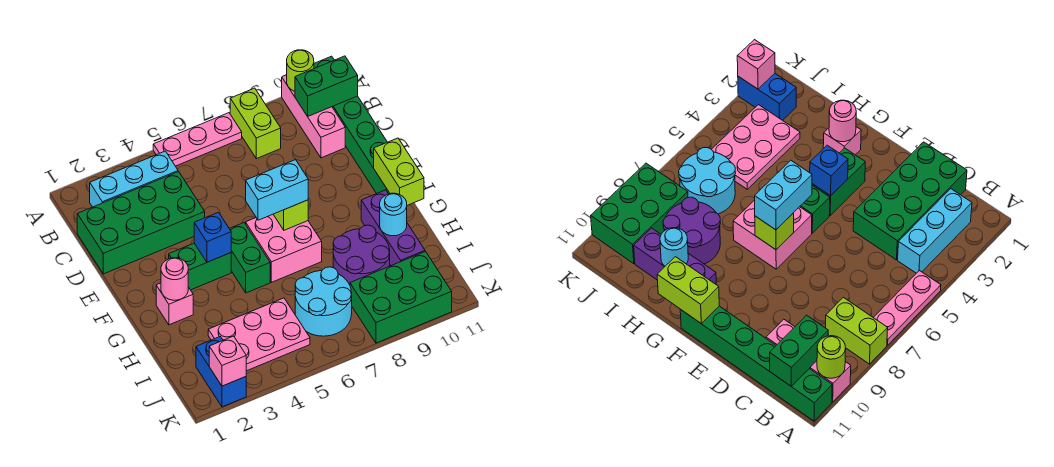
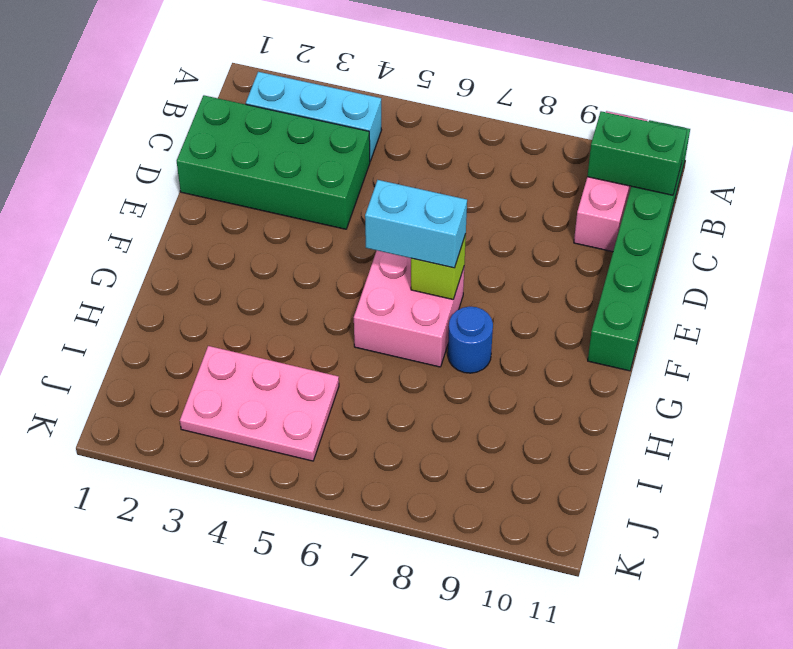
blue 1x1 round brick [448,307,493,373] -> none
none -> pink 1x3 plate [153,113,242,166]
none -> lime 1x2 brick [230,88,281,159]
none -> green 1x2 brick [169,243,231,290]

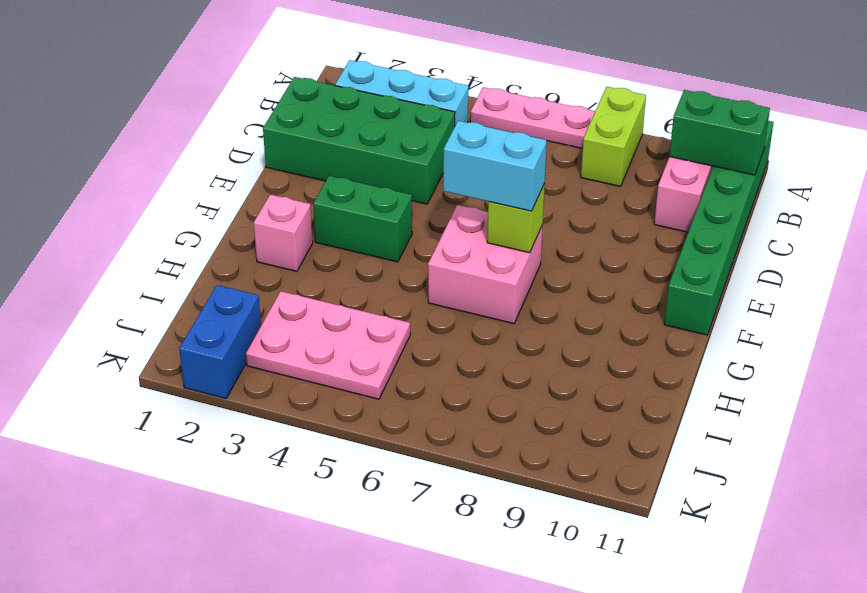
none -> green 1x2 brick [230,223,270,293]
none -> purple 1x3 brick [361,190,425,266]
none -> purple 2x2 round brick [333,225,390,285]

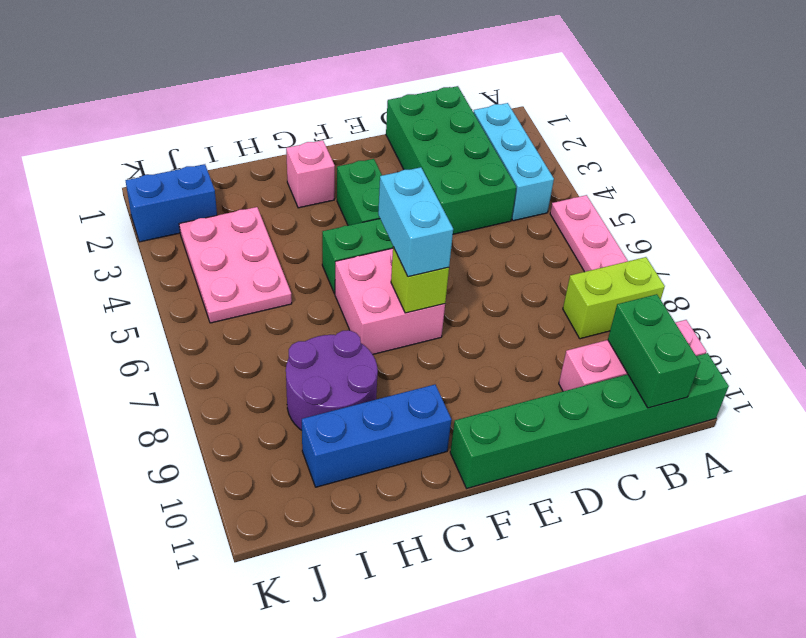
blue 1x3 brick [302,385,451,487] -> purple 1x3 brick [361,190,425,266]
none -> cyan 2x2 round brick [295,267,352,336]
none -> green 2x3 brick [350,252,452,343]
none -> lime 1x1 round brick [287,50,314,91]

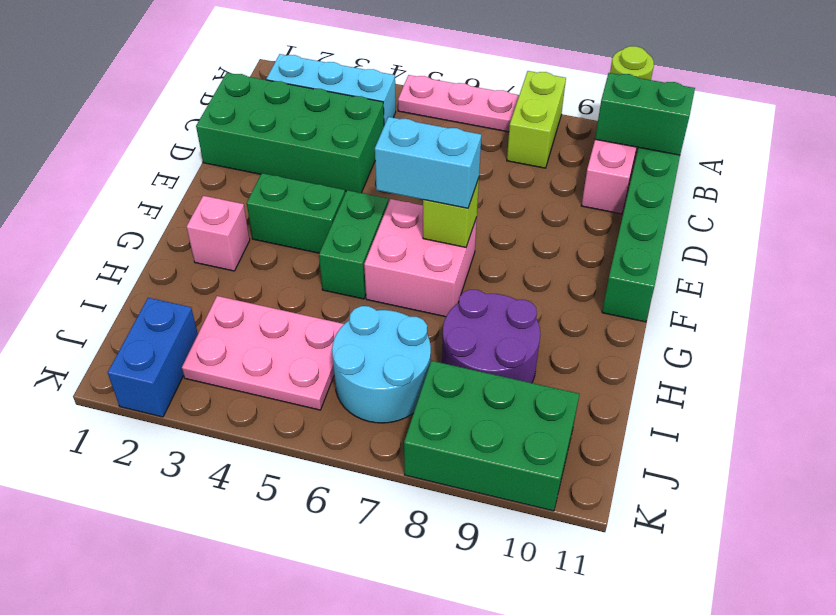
none -> purple 1x3 brick [361,190,425,266]
none -> blue 1x1 brick [194,212,231,262]
none -> lime 1x2 brick [374,138,424,205]

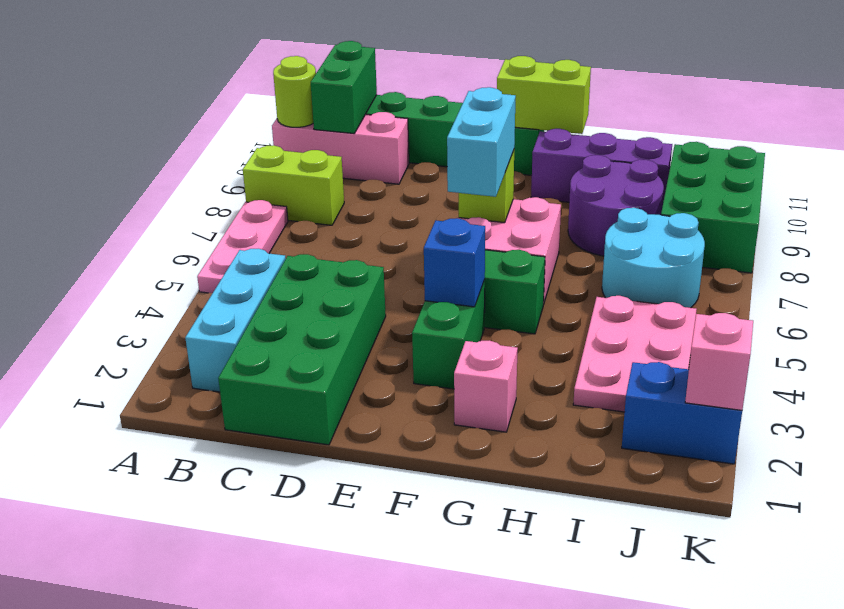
none -> pink 1x1 round brick [161,258,188,300]
none -> cyan 1x1 round brick [380,193,407,236]

